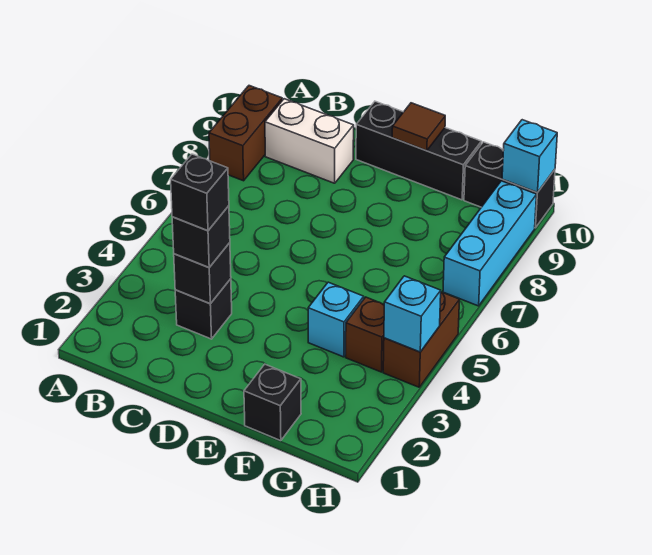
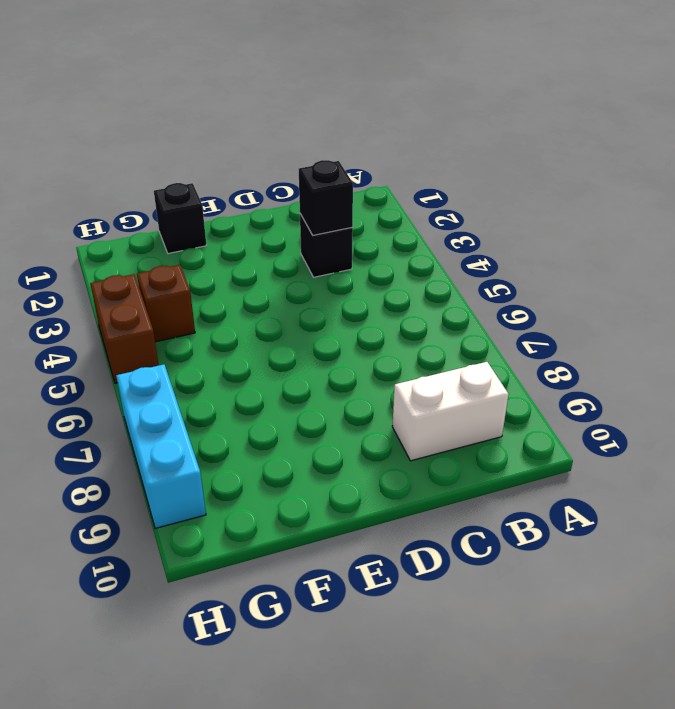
none -> brown 1x2 brick [209,86,282,181]
none -> black 1x3 brick [356,101,481,200]
none -> cyan 1x1 brick [308,282,364,357]

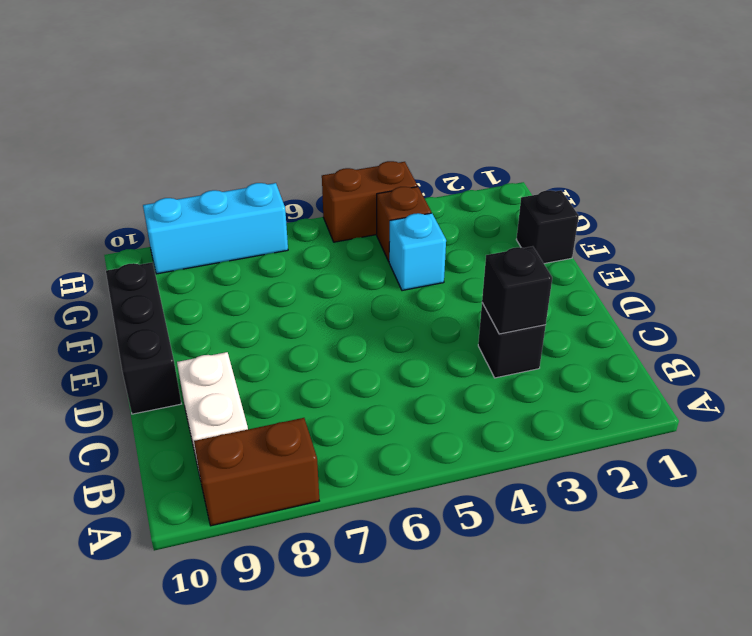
none -> black 1x2 brick [464,142,555,228]
none -> brown 1x1 tile [392,103,445,151]
none -> cyan 1x1 brick [384,276,441,352]

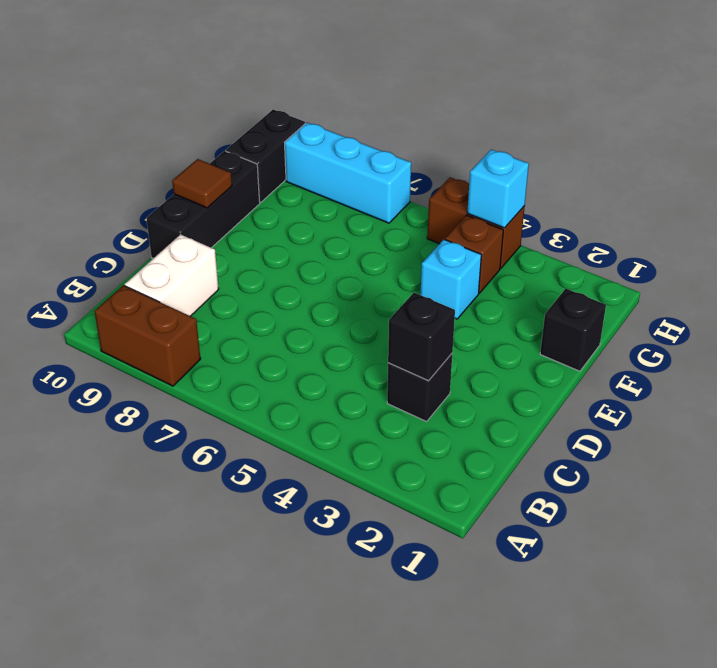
none -> cyan 1x1 brick [502,120,557,193]
none -> black 1x1 brick [172,206,230,267]
none -> black 1x1 brick [171,154,229,231]

